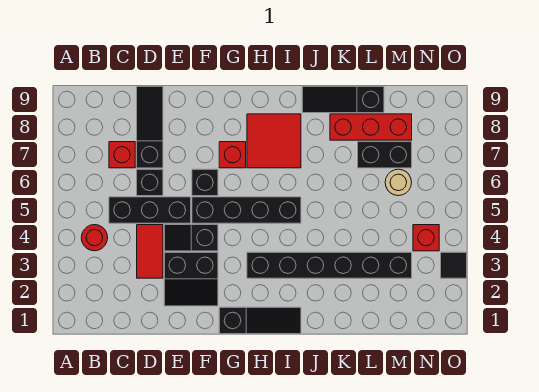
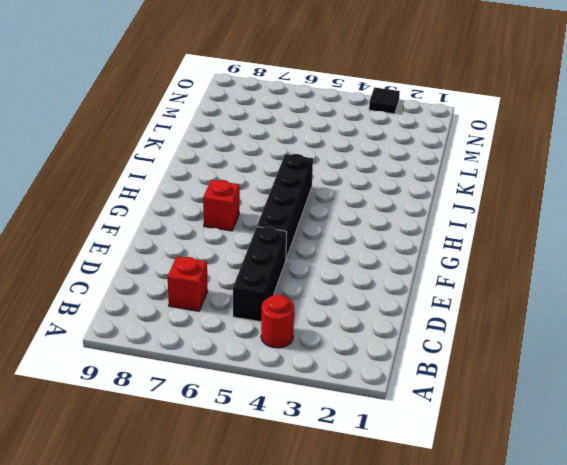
none -> red 1x2 tile [137,225,163,278]
none -> black 1x1 brick [137,169,163,196]
none -> black 1x3 slope [137,86,163,168]

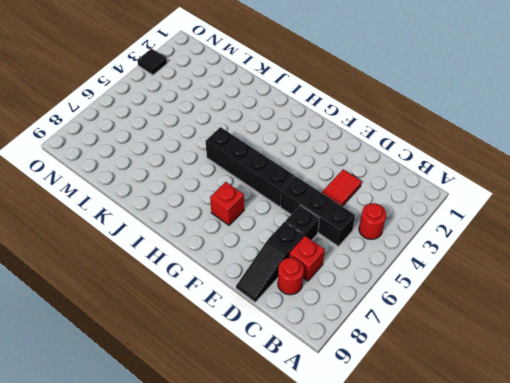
red 1x1 round brick [278,258,304,295] -> none
none -> black 2x2 slope [164,252,218,306]
none -> black 1x2 slope [164,225,218,251]
none -> black 1x1 brick [192,169,218,196]

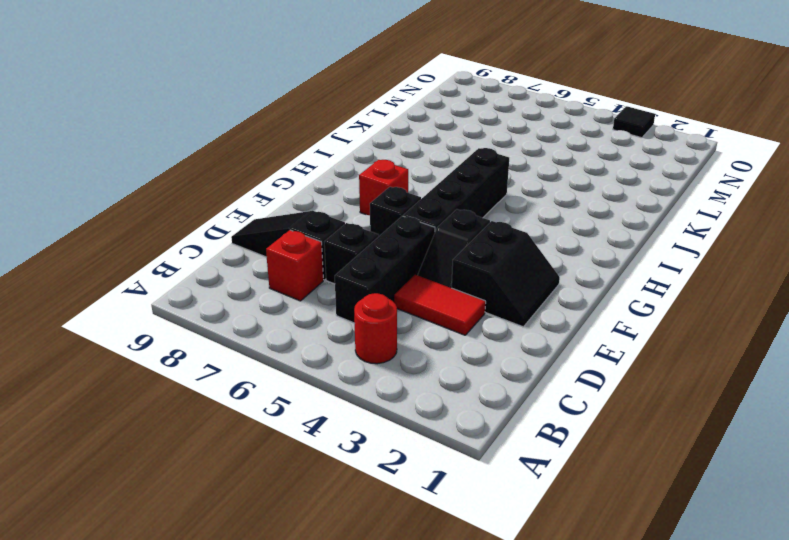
none -> black 1x3 slope [219,307,301,334]
none -> black 1x6 brick [247,252,412,278]
none -> red 2x2 tile [247,114,301,168]

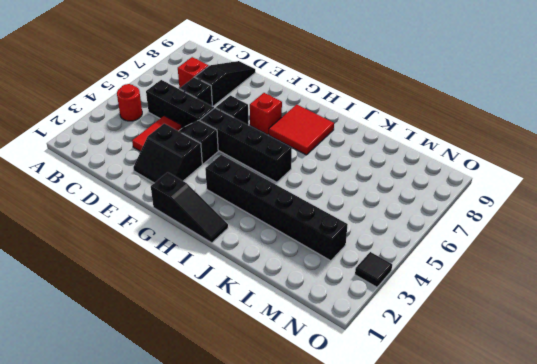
none -> black 1x3 slope [302,86,384,113]
none -> red 1x3 brick [330,114,412,140]
none -> black 1x2 brick [358,142,412,168]

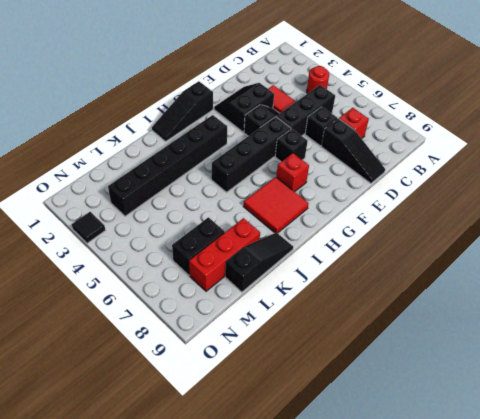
none -> tan 1x1 round brick [385,169,412,196]
none -> red 1x1 brick [413,225,439,251]

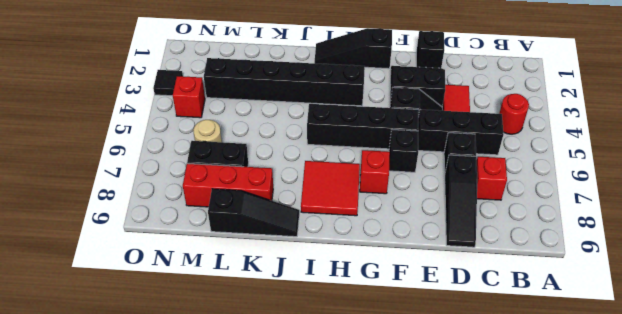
black 1x1 brick [416,31,444,68] -> none

